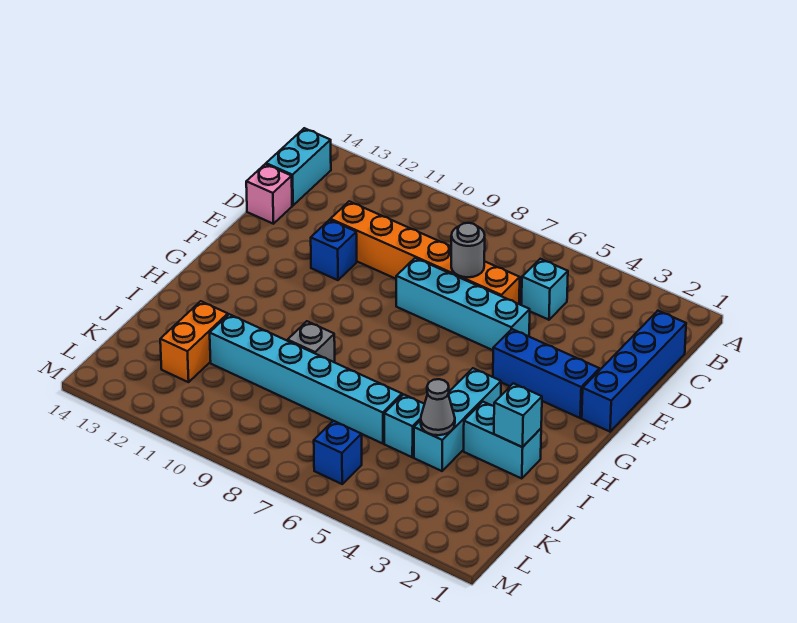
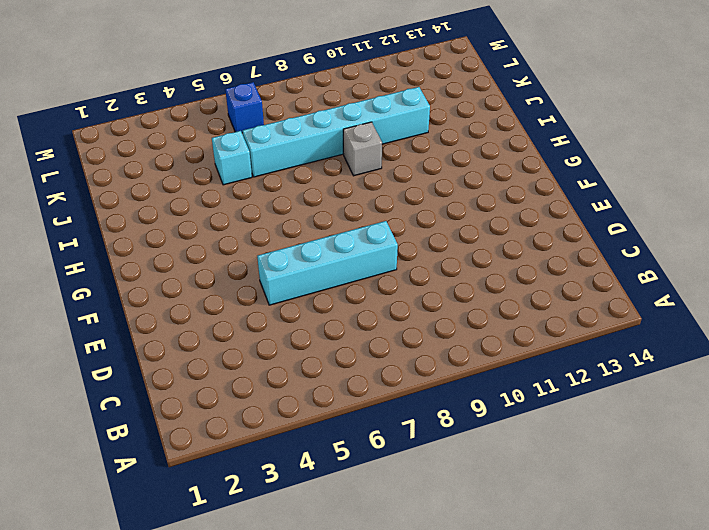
none -> cyan 1x2 brick [266,128,331,205]
none -> blue 1x4 brick [582,311,686,432]
none -> cyan 1x1 brick [521,259,568,320]

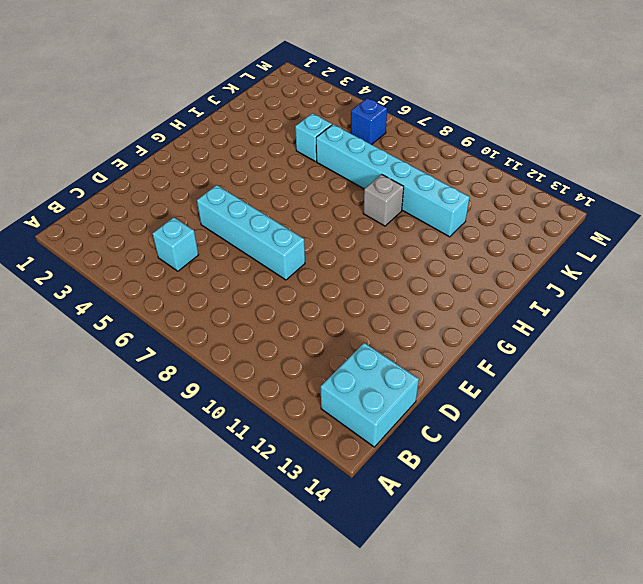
cyan 2x2 brick [321,343,419,447] -> cyan 1x2 brick [266,128,331,205]
none -> blue 1x4 brick [582,311,686,432]
none -> orange 1x6 brick [330,201,520,304]
none -> pink 1x1 brick [246,164,292,224]

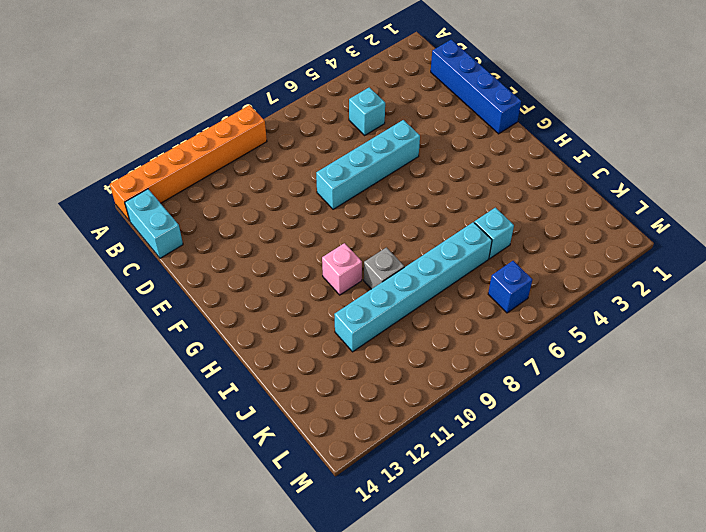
orange 1x6 brick [110,105,267,221] -> orange 1x6 brick moved to [330,201,520,304]
pink 1x1 brick [322,243,362,295] -> pink 1x1 brick moved to [246,164,292,224]
none -> blue 1x1 brick [311,220,357,280]
none -> blue 1x3 brick [493,329,600,418]
none -> cyan 1x3 brick [414,368,501,471]

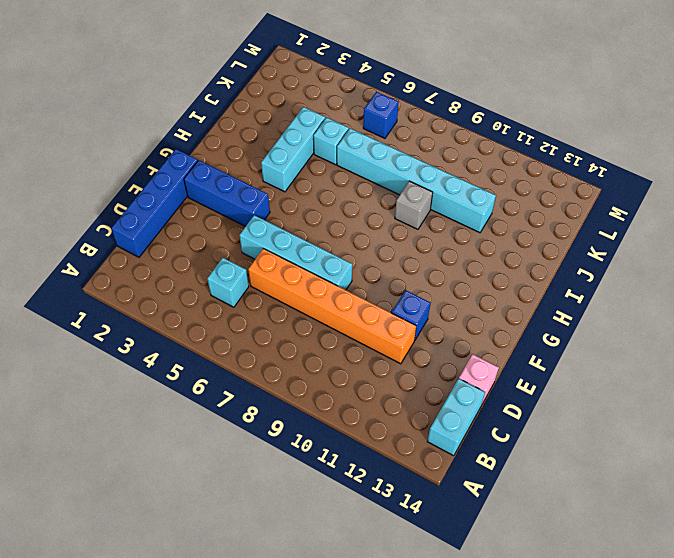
none -> cyan 1x2 brick [464,402,541,479]
none -> orange 1x2 brick [160,301,228,382]
none -> grey 1x1 round brick [451,223,485,277]

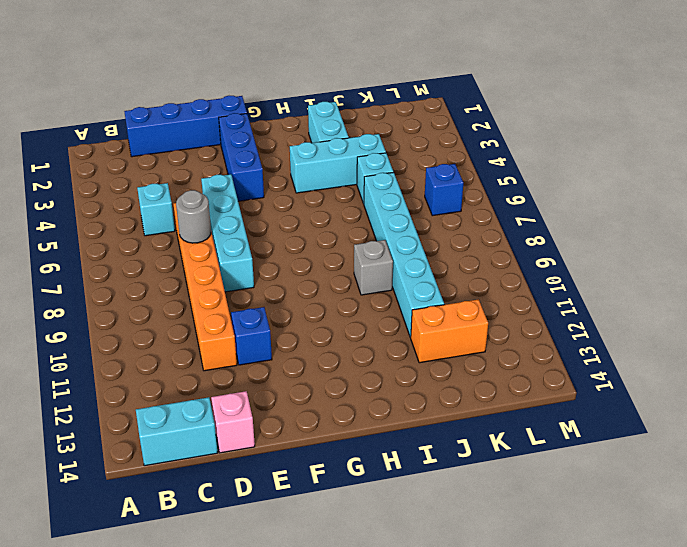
none -> cyan 1x1 brick [494,383,542,447]
none -> grey 1x1 cone [421,379,455,435]

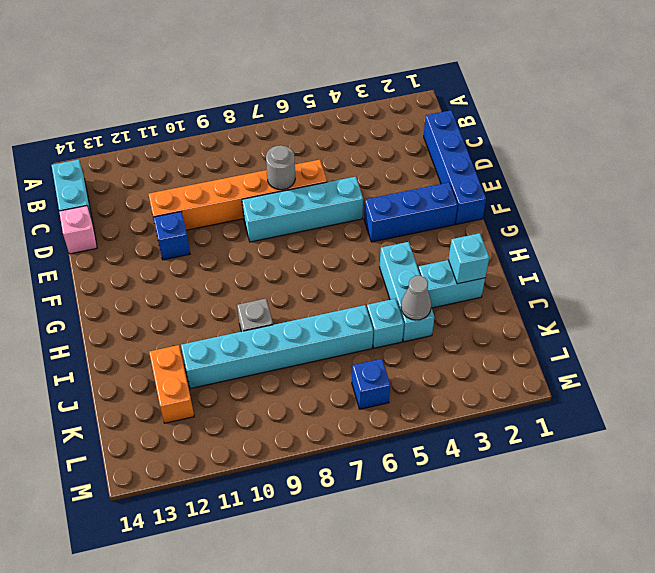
none -> cyan 1x1 brick [521,259,568,320]

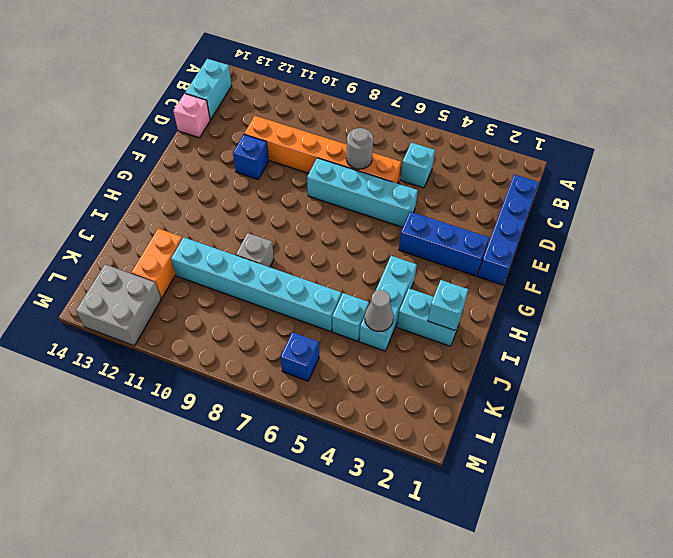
grey 2x2 brick [76,264,161,346] -> none

